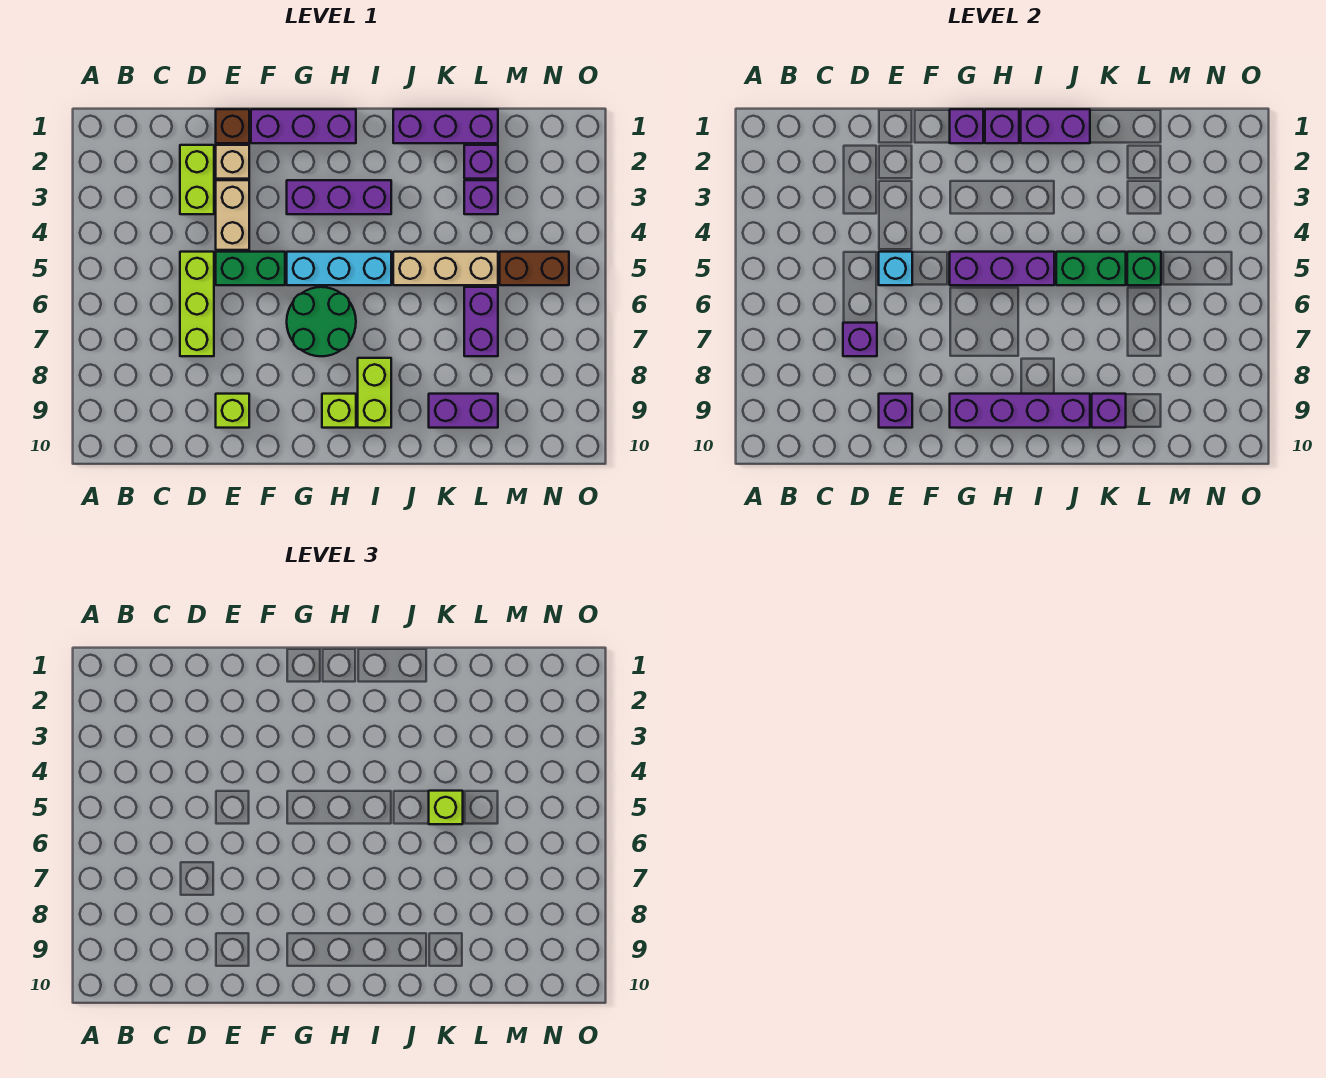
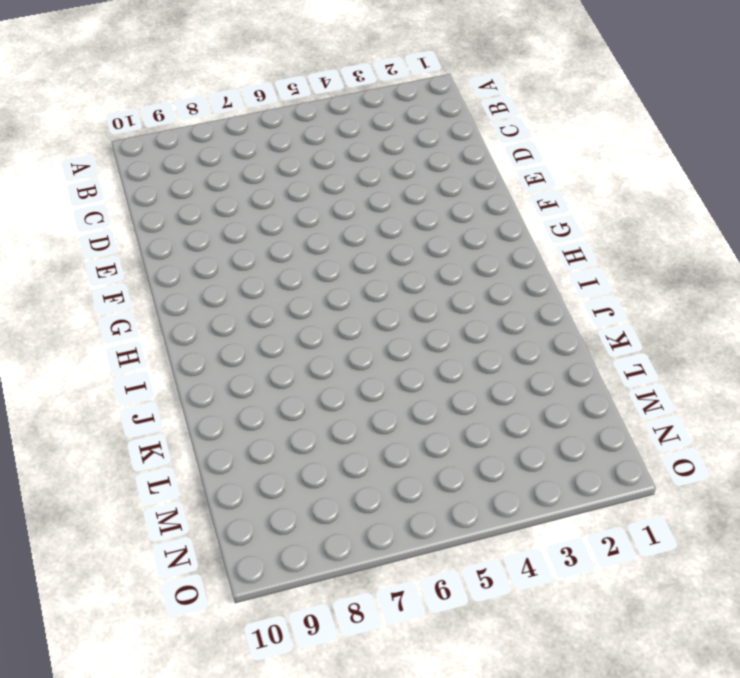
none -> lime 1x2 brick [180,145,214,214]
none -> lime 1x3 brick [180,252,214,356]
none -> brown 1x1 brick [216,109,249,143]
none -> tan 1x1 brick [216,145,249,179]

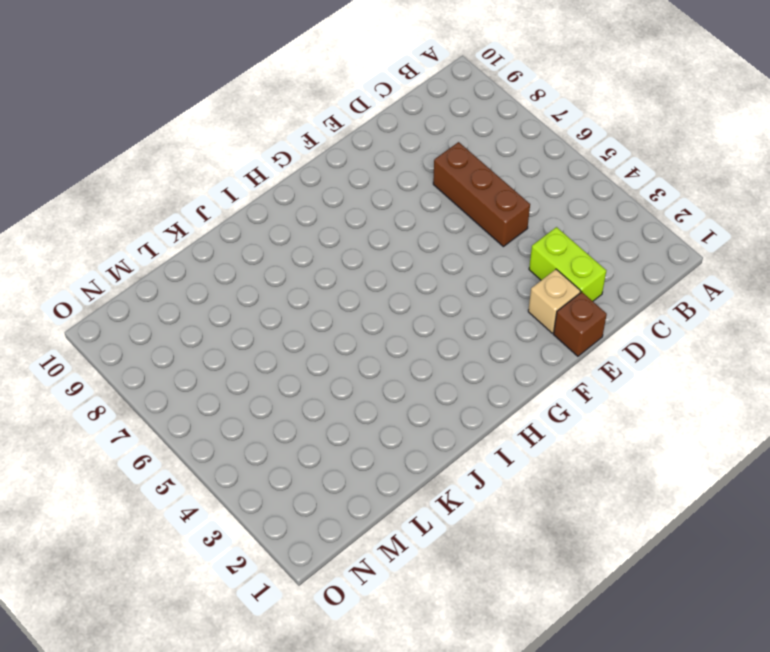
brown 1x3 brick [433,142,530,247] -> lime 1x3 brick [180,252,214,356]
none -> tan 1x2 brick [216,180,249,250]
none -> green 1x2 brick [216,252,285,285]
none -> lime 1x1 brick [216,394,249,428]
none -> purple 1x3 brick [251,109,356,143]

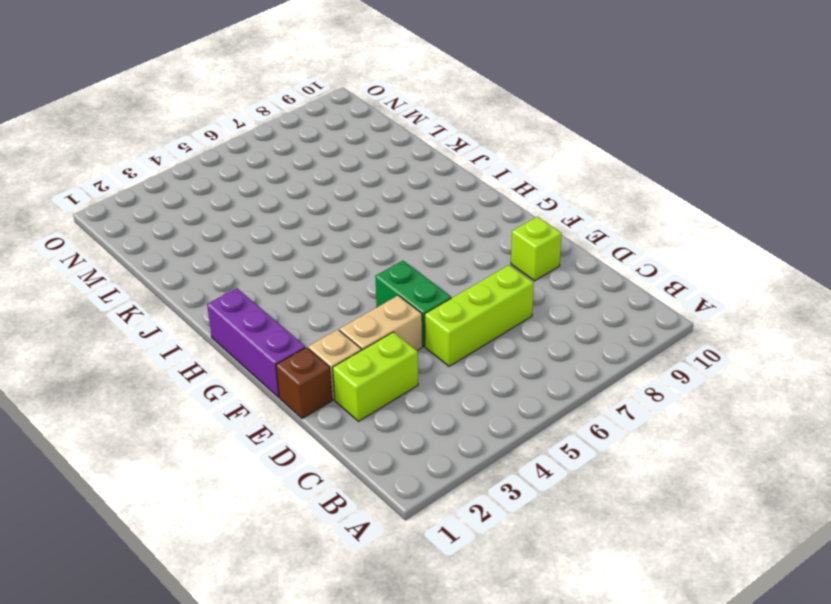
none -> purple 1x3 brick [287,180,391,214]
none -> cyan 1x3 brick [287,252,391,285]
none -> green 2x2 round brick [287,287,356,356]
none -> lime 1x1 brick [322,394,356,428]

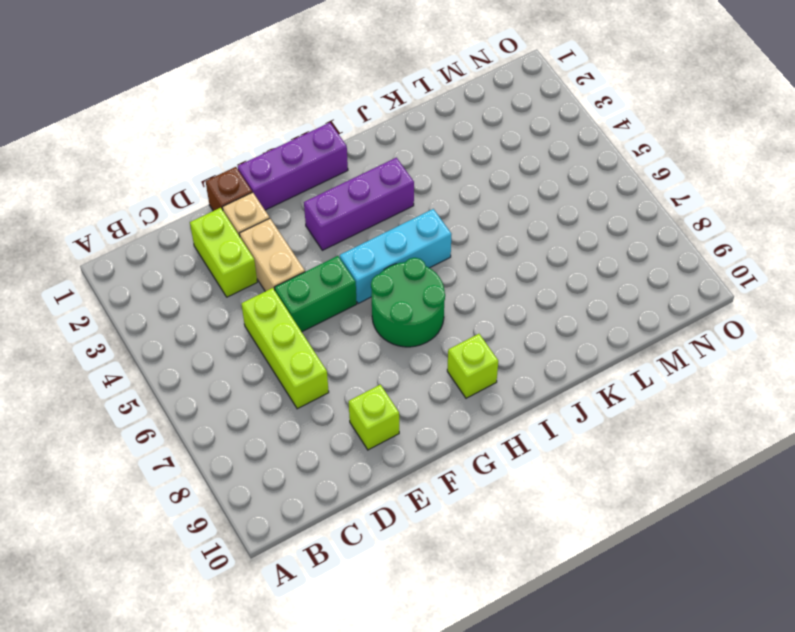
none -> lime 1x2 brick [358,358,391,428]
none -> purple 1x3 brick [393,109,498,143]
none -> tan 1x3 brick [393,252,498,285]
none -> purple 1x2 brick [429,394,498,428]

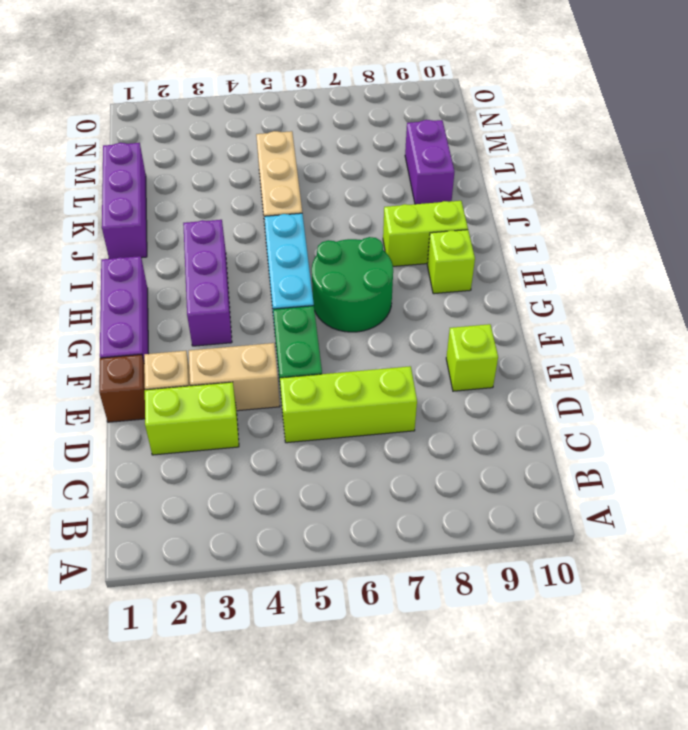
none -> purple 1x1 brick [464,145,498,179]
none -> purple 1x1 brick [464,180,498,214]
none -> purple 1x2 brick [464,287,498,356]
none -> brown 1x2 brick [500,252,569,285]

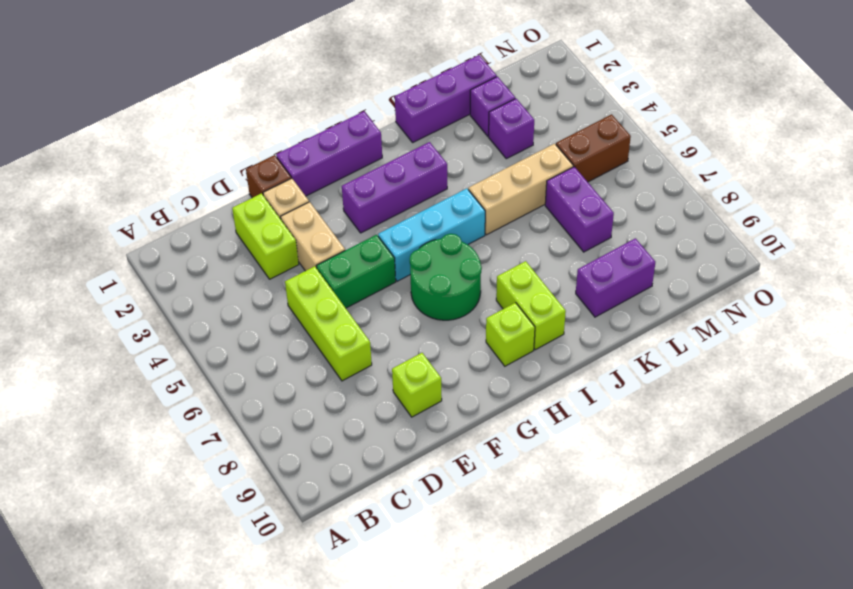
none -> purple 1x1 brick [843,323,877,356]
none -> cyan 1x1 brick [879,252,912,285]
none -> purple 1x1 brick [879,394,912,428]
none -> purple 1x1 brick [950,109,983,143]

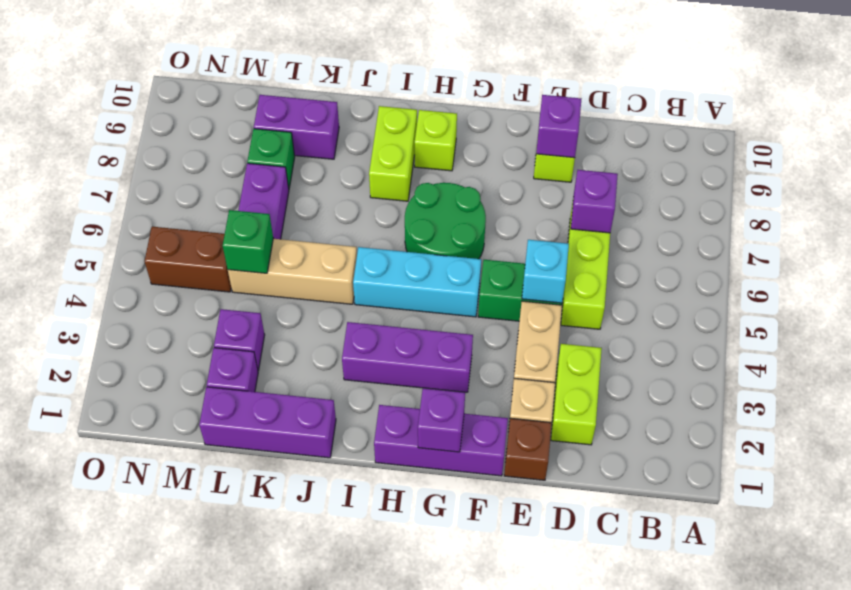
green 1x1 brick [247,129,295,188] -> none
none -> purple 1x3 brick [950,252,1054,285]
none -> purple 1x4 brick [950,394,1090,428]
none -> purple 1x1 brick [985,109,1019,143]
none -> purple 1x2 brick [1021,109,1090,143]

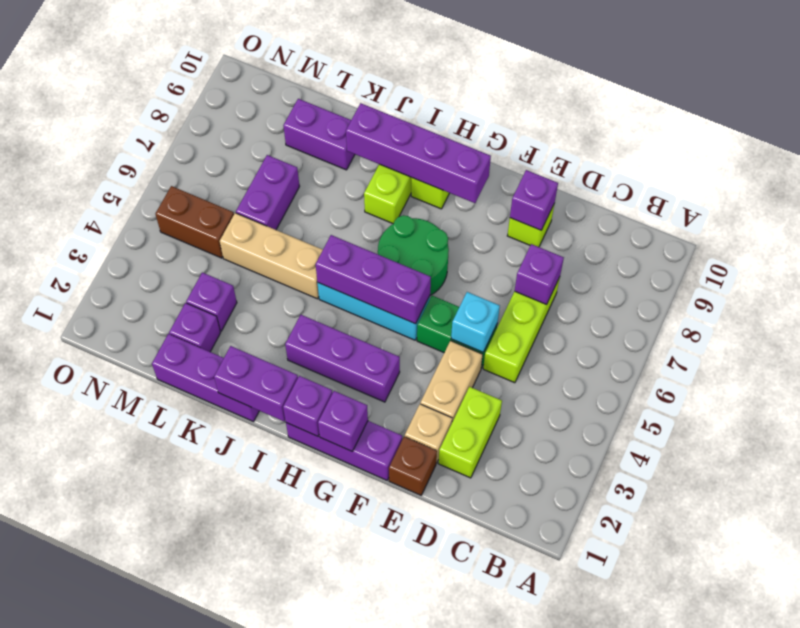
none -> green 1x2 brick [1056,252,1126,285]
none -> purple 1x1 brick [1092,394,1126,428]
none -> green 1x1 brick [1127,252,1161,285]
none -> lime 1x1 brick [429,791,463,824]

